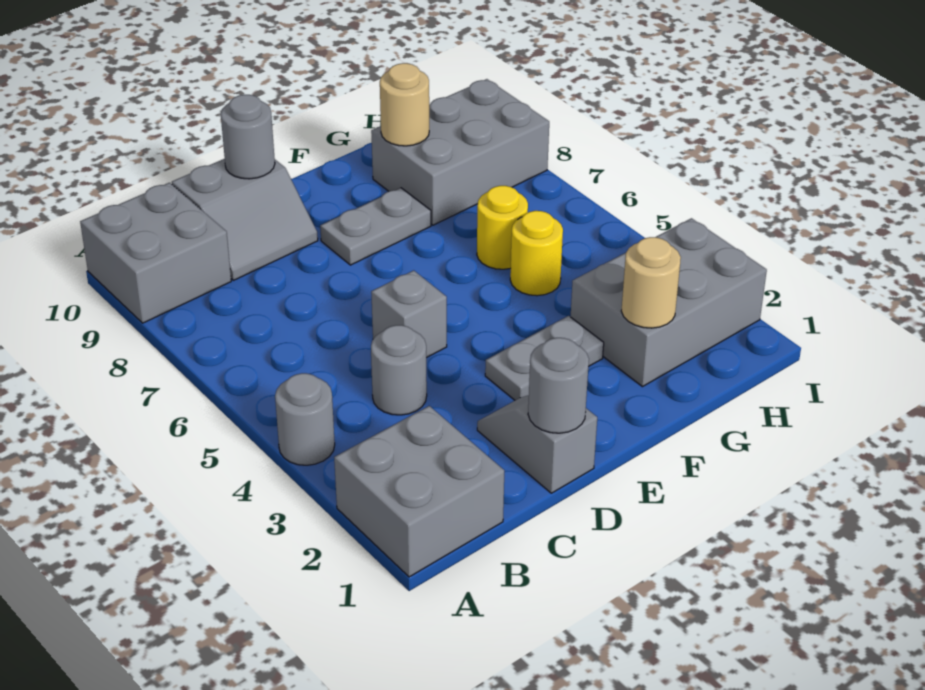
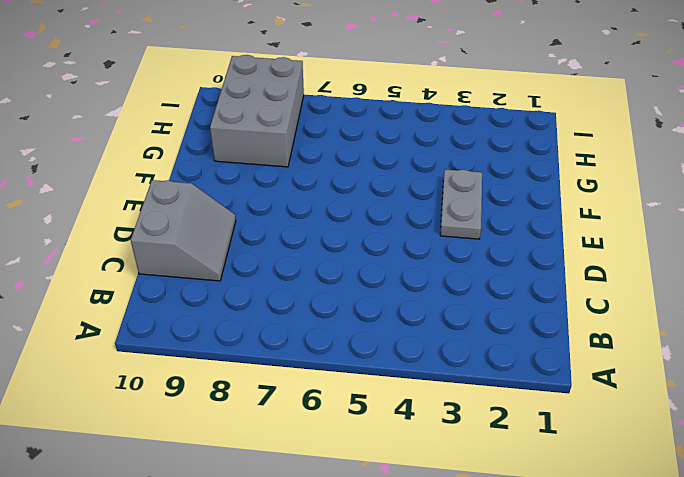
none -> grey 2x2 brick [334,406,504,577]
none -> grey 1x1 round brick [275,373,335,465]
none -> grey 2x2 brick [80,183,231,323]

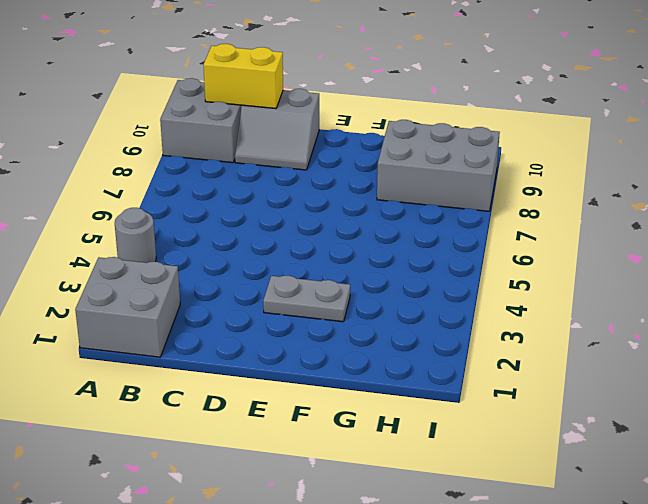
yellow 1x2 brick [204,44,283,109] -> none
none -> grey 1x1 round brick [371,325,427,415]
none -> grey 1x2 slope [477,395,597,493]
none -> grey 1x1 brick [371,270,447,358]

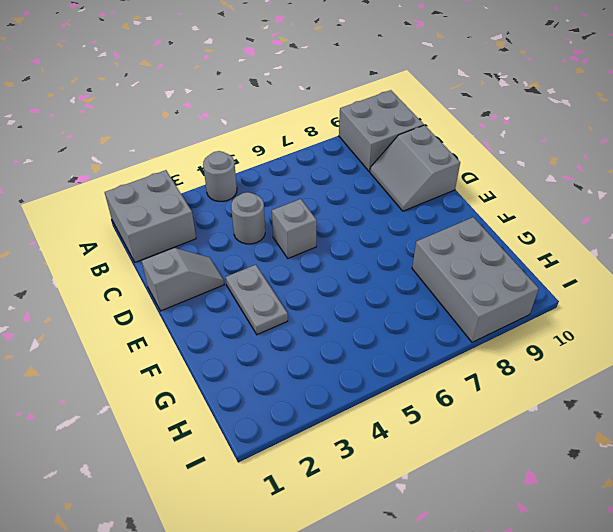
none -> grey 1x2 plate [320,188,431,265]
none -> grey 2x3 brick [571,218,767,387]
none -> yellow 1x1 round brick [510,211,563,296]

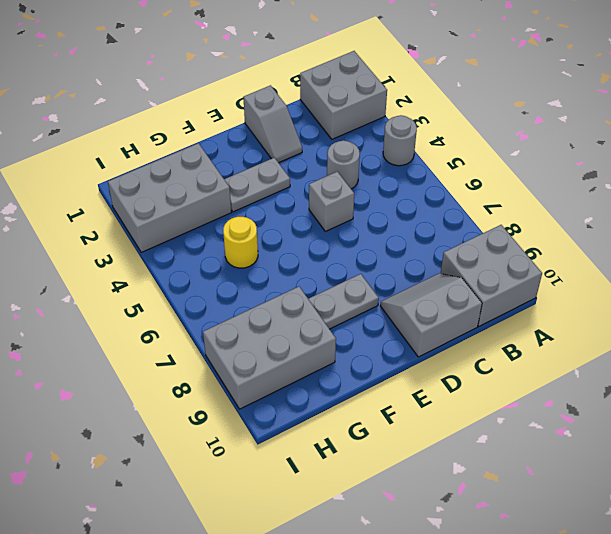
none -> yellow 1x1 round brick [477,186,528,269]
none -> grey 1x1 round brick [528,338,589,433]
none -> grey 1x1 round brick [221,95,275,179]

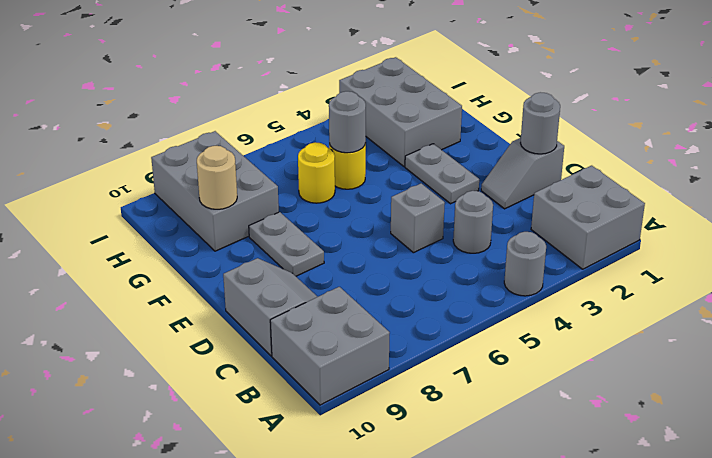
grey 1x1 round brick [329,91,366,153] -> grey 1x1 round brick moved to [221,95,275,179]
none -> tan 1x1 round brick [621,237,681,328]

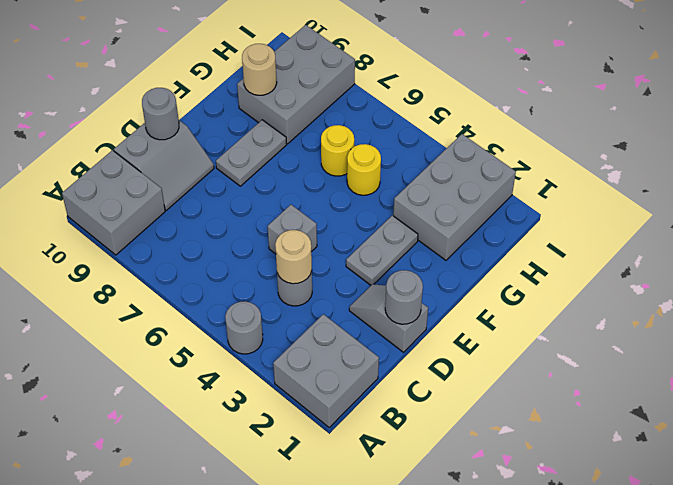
tan 1x1 round brick [275,230,312,284] -> tan 1x1 round brick moved to [621,237,681,328]

